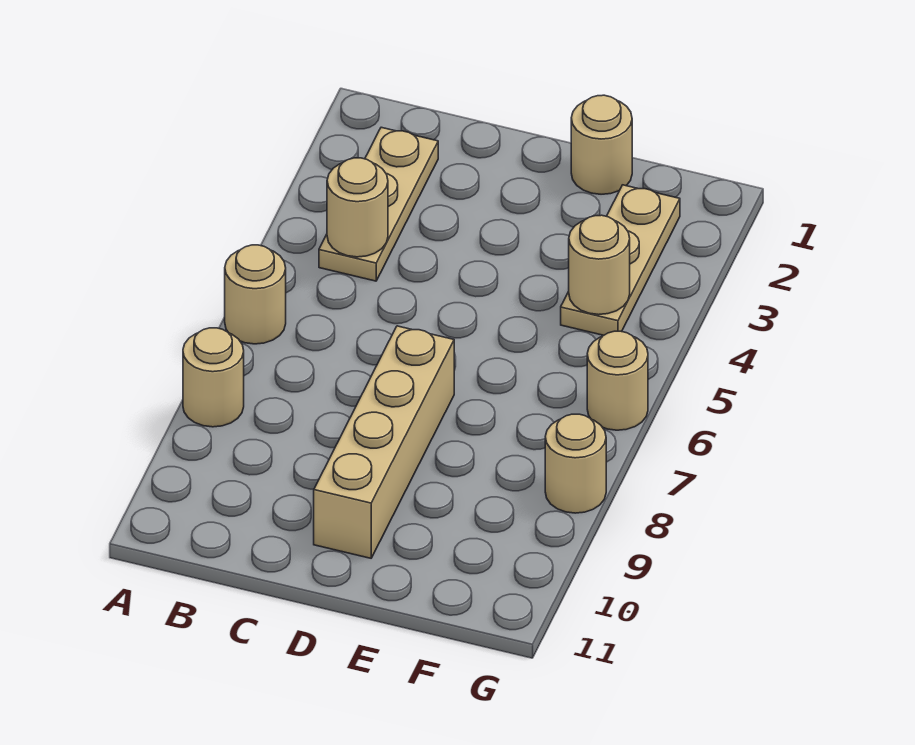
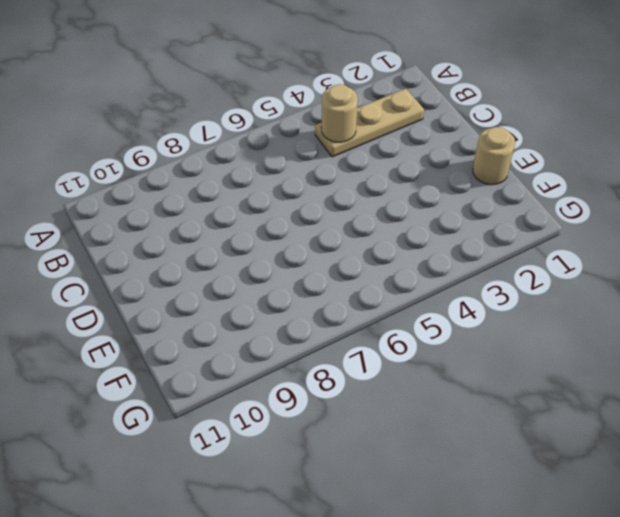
none -> tan 1x1 round brick [225,245,286,344]
none -> tan 1x1 round brick [183,328,244,427]

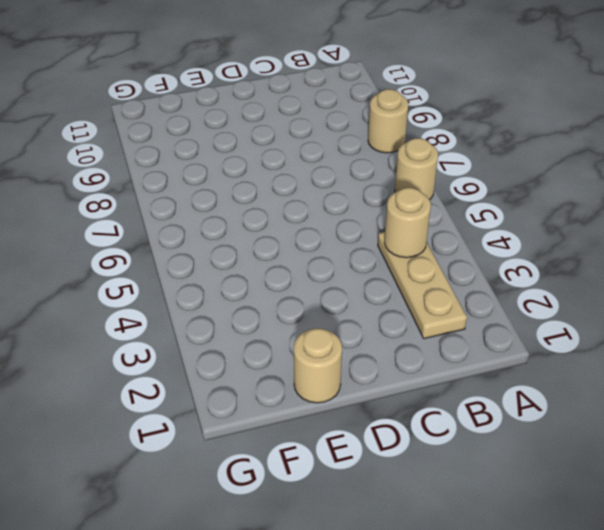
none -> tan 1x4 brick [314,326,454,558]
none -> tan 1x3 plate [561,185,680,335]

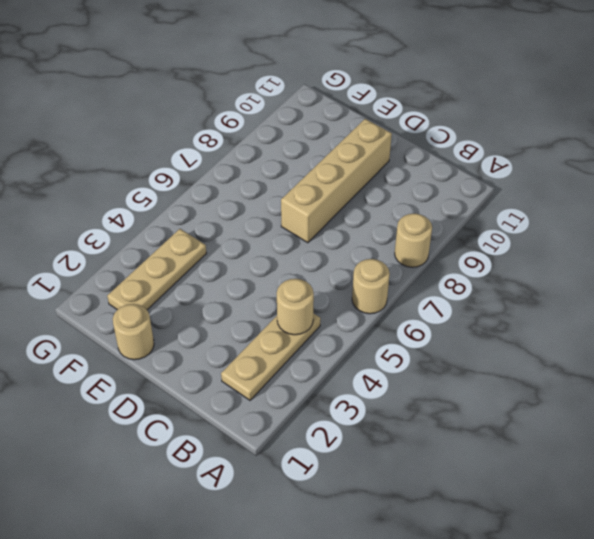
none -> tan 1x1 round brick [587,331,648,430]
none -> tan 1x1 round brick [545,414,606,513]

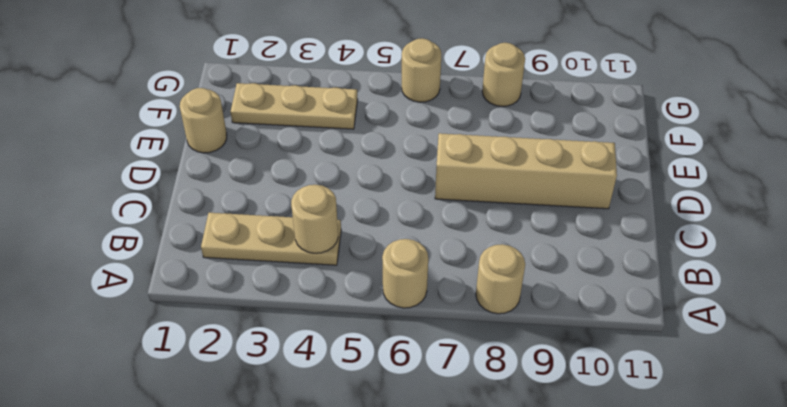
none -> tan 1x1 round brick [569,215,630,315]

